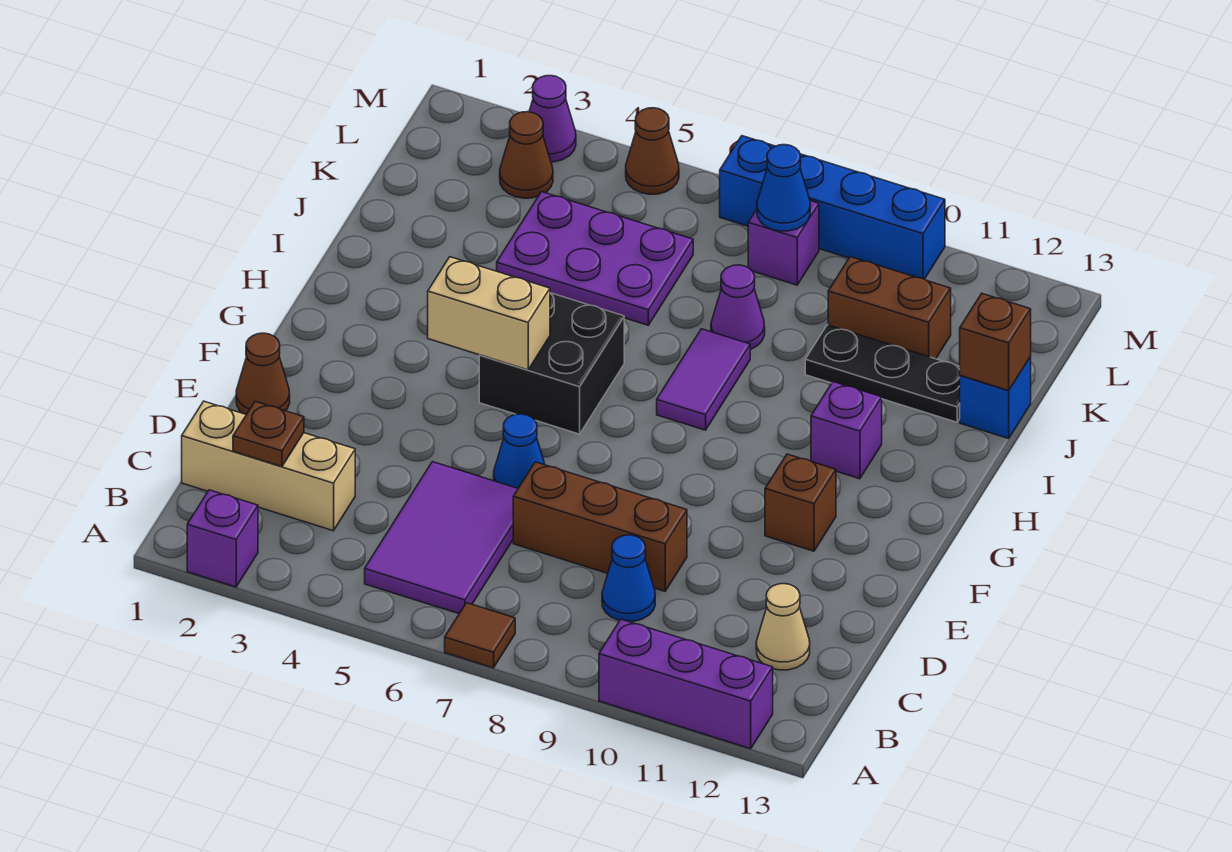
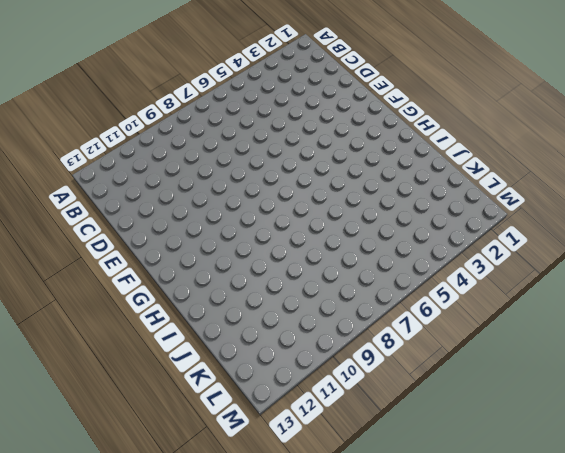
none -> purple 1x1 brick [187,490,258,587]
none -> brown 1x1 tile [445,603,515,668]
none -> purple 1x3 brick [599,619,773,749]

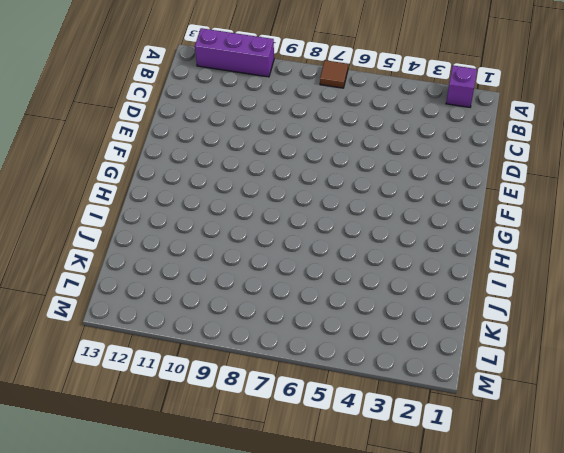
none -> purple 2x3 tile [365,462,518,614]
none -> tan 1x3 brick [182,401,355,531]
none -> blue 1x1 cone [602,535,655,622]

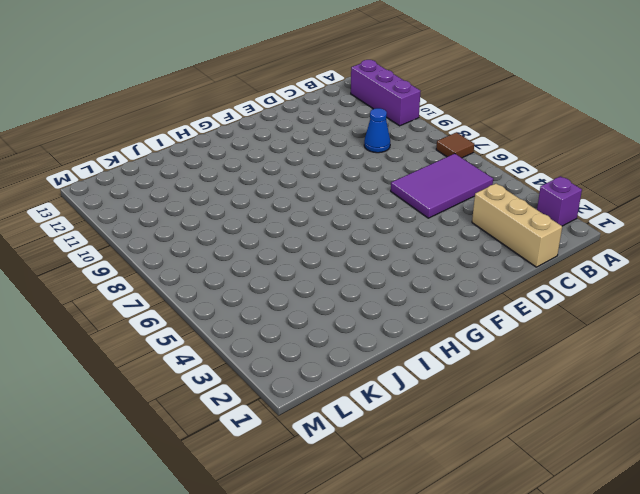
none -> tan 1x1 cone [756,584,810,670]
none -> brown 1x3 brick [513,462,687,591]
none -> brown 1x1 cone [236,333,290,415]

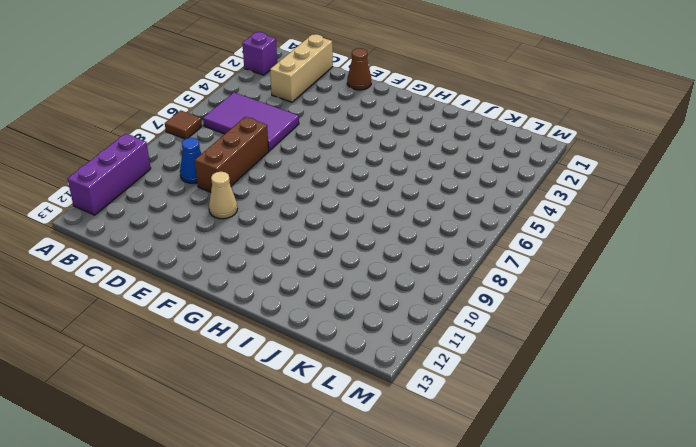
tan 1x1 cone [209,172,238,219] -> tan 1x1 cone moved to [756,584,810,670]
none -> blue 1x1 cone [494,414,545,488]
none -> brown 1x1 brick [765,454,836,551]
none -> black 2x2 brick [479,293,624,434]

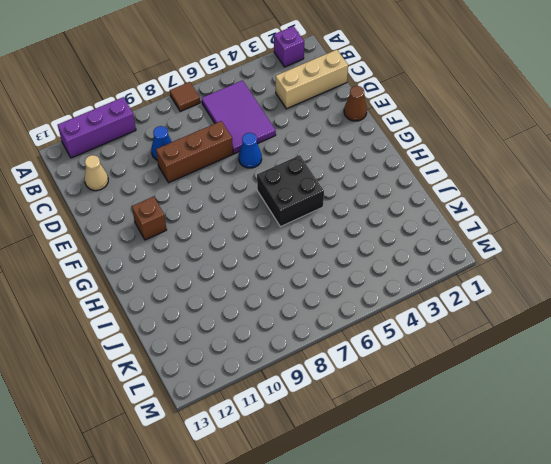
none -> purple 1x2 tile [657,329,750,430]
none -> purple 1x1 brick [811,382,882,479]
none -> purple 2x3 plate [497,192,693,325]

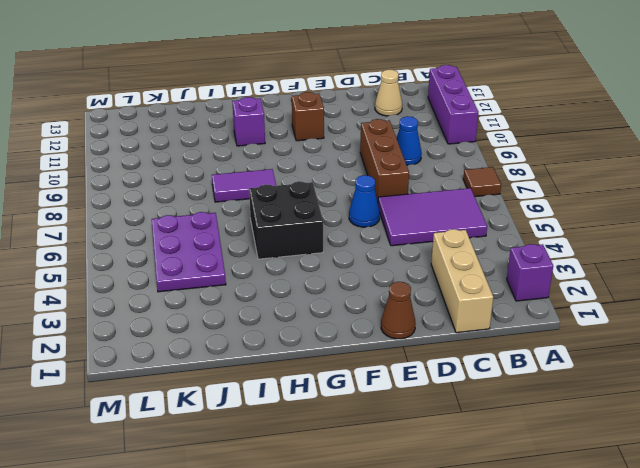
none -> purple 1x1 cone [711,265,765,349]
none -> black 1x3 plate [805,325,960,422]
none -> blue 1x1 brick [960,357,1031,438]

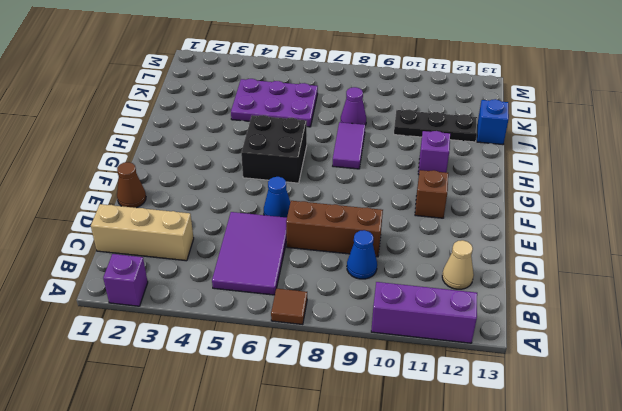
none -> brown 1x2 brick [828,257,951,359]
none -> brown 1x1 cone [500,112,553,198]
none -> purple 1x1 brick [748,201,819,285]

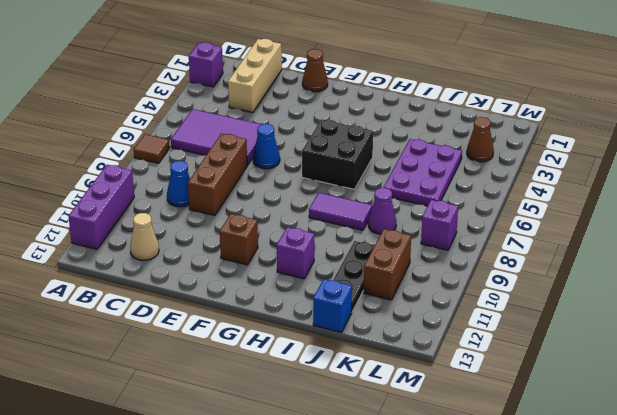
none -> purple 1x1 cone [529,75,576,162]
none -> brown 1x1 cone [626,108,679,194]
none -> blue 1x4 brick [720,136,945,279]

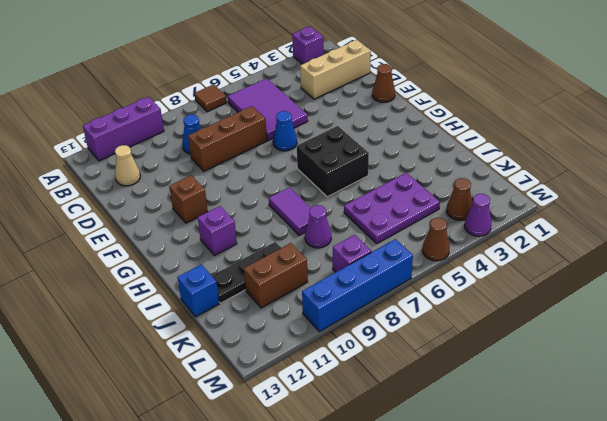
none -> brown 1x1 plate [233,401,304,467]
none -> tan 1x2 brick [428,257,550,370]
none -> brown 1x1 brick [960,294,1031,391]

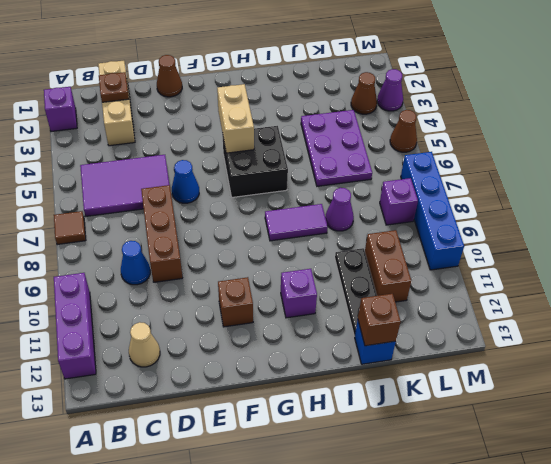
none -> blue 1x1 cone [757,145,810,231]

